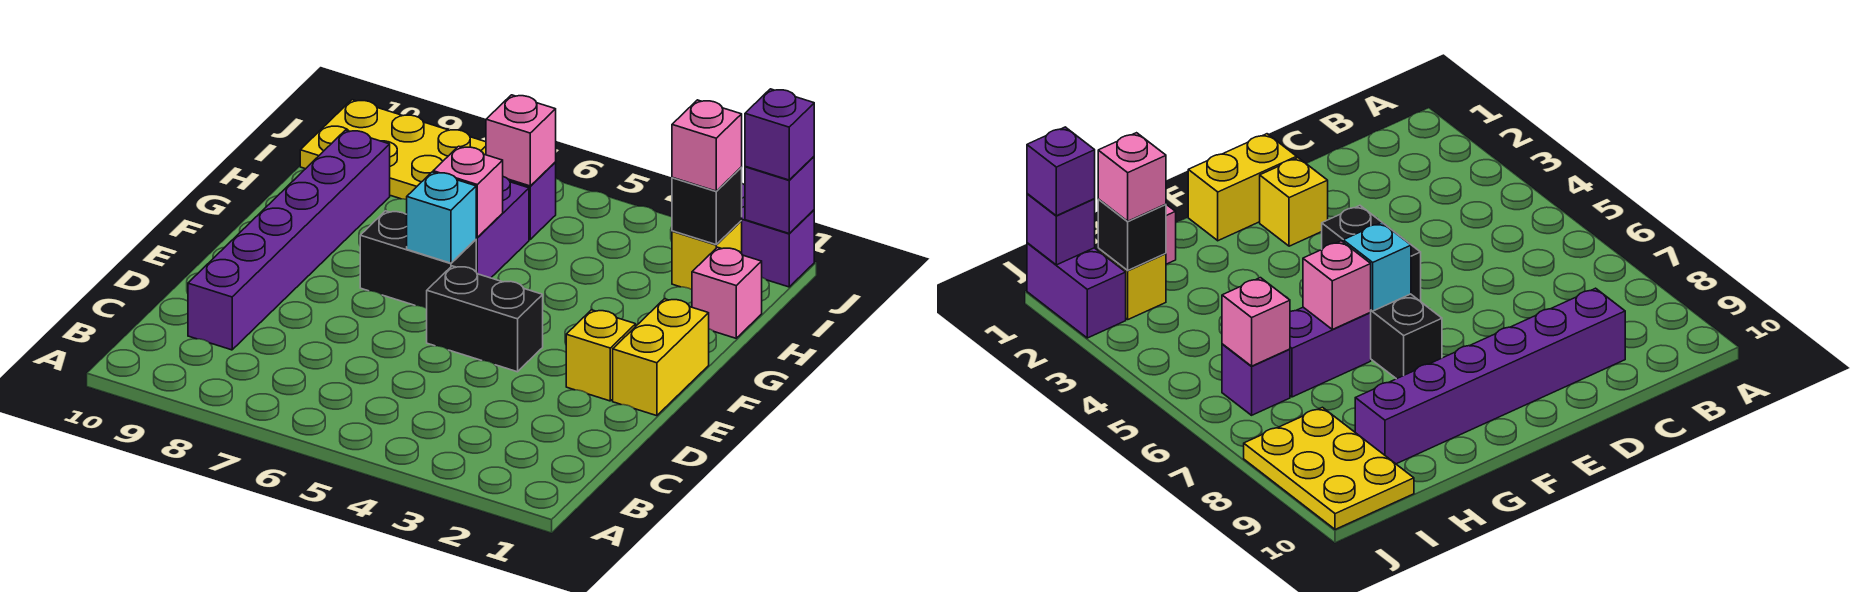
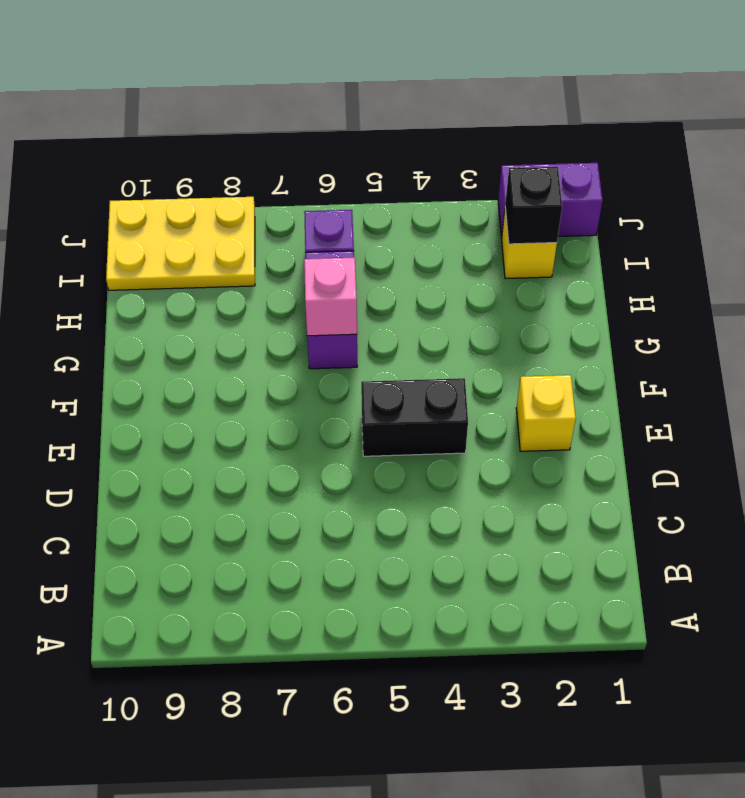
none -> purple 1x6 brick [188,130,390,350]
none -> yellow 1x2 brick [613,299,709,416]
none -> black 1x2 brick [360,211,476,308]

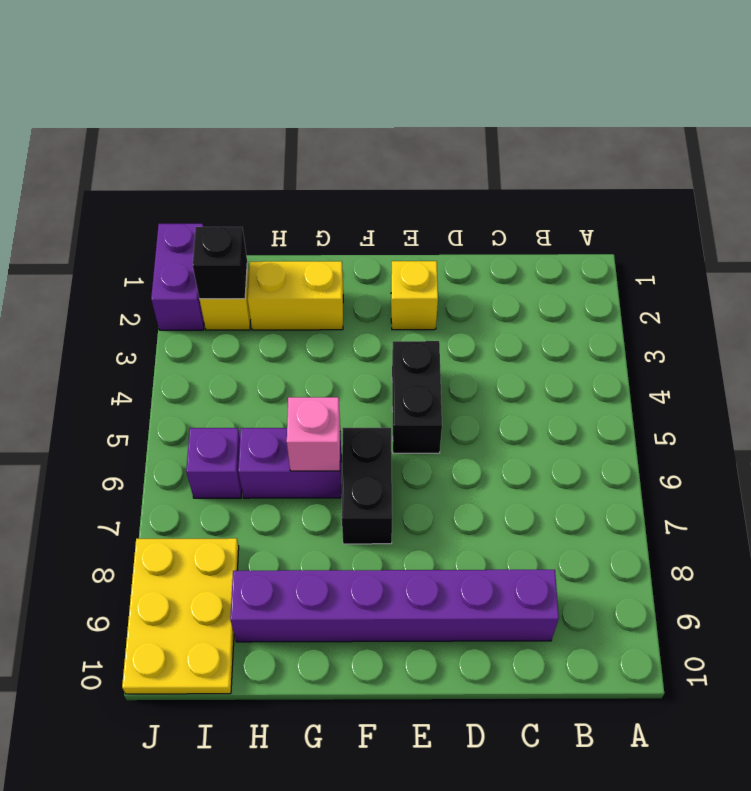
yellow 1x2 brick [248,261,343,330] -> yellow 1x2 brick moved to [613,299,709,416]
none -> pink 1x1 brick [692,247,762,338]
none -> cyan 1x1 brick [407,172,476,263]
none -> pink 1x1 brick [486,95,556,186]

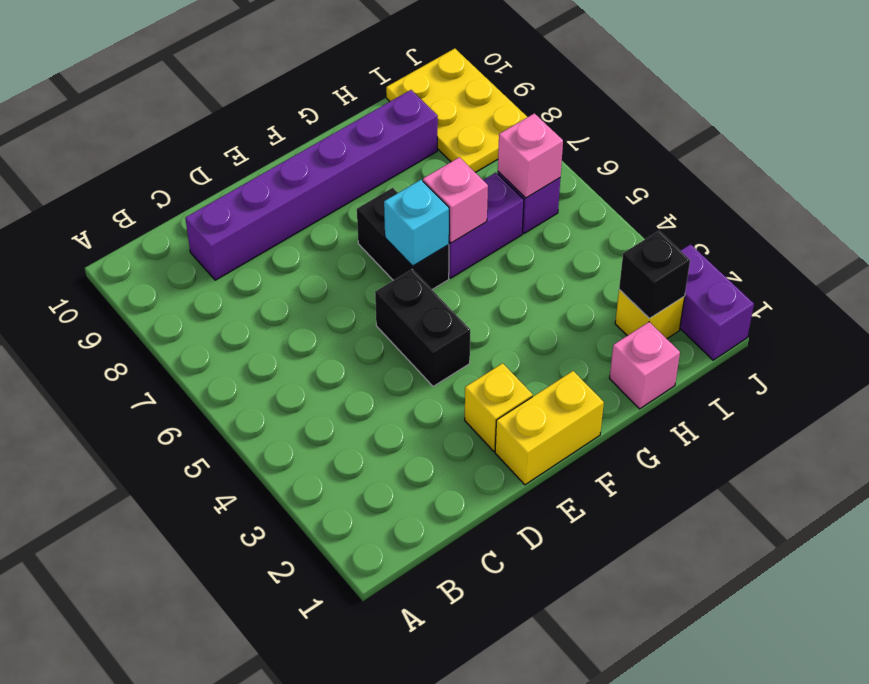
none -> purple 1x1 brick [745,157,814,233]
none -> pink 1x1 brick [672,100,742,191]
none -> purple 1x1 brick [745,89,814,180]

